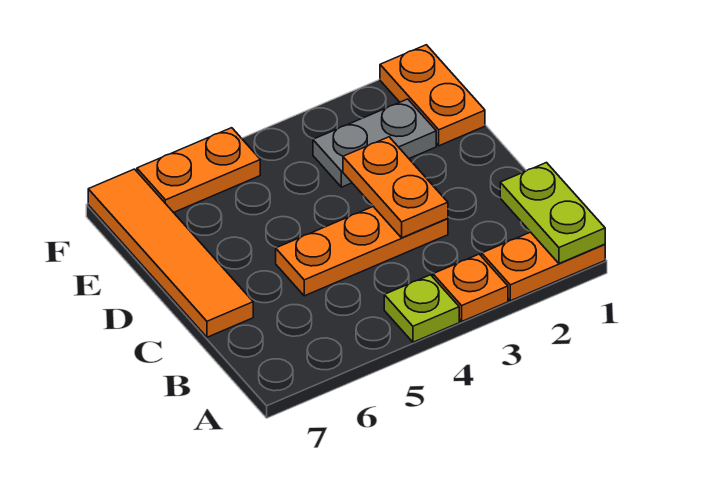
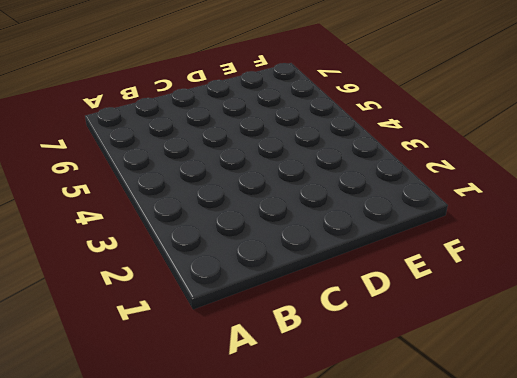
none -> orange 1x2 plate [482,232,605,301]
none -> orange 1x1 plate [433,254,508,321]

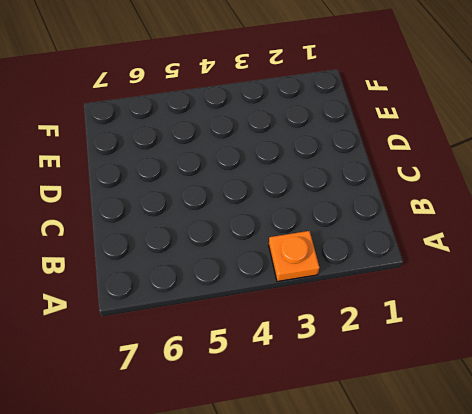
none -> orange 1x2 plate [482,232,605,301]
none -> lime 1x1 plate [384,275,459,342]

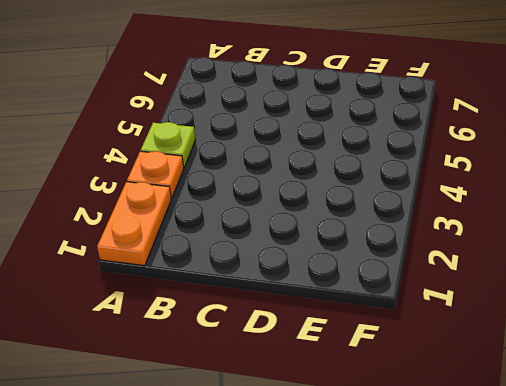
none -> orange 1x3 plate [276,207,448,296]
none -> orange 1x4 tile [88,169,253,337]

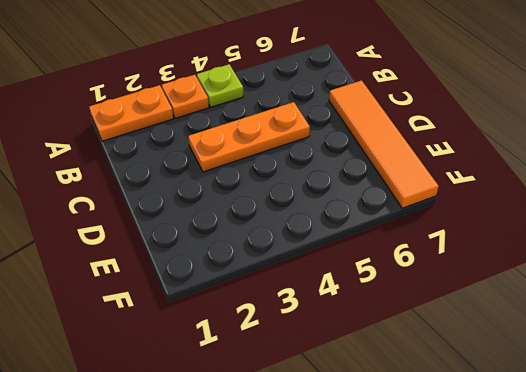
none -> orange 1x2 plate [380,45,485,146]
none -> grey 1x2 plate [313,99,436,187]

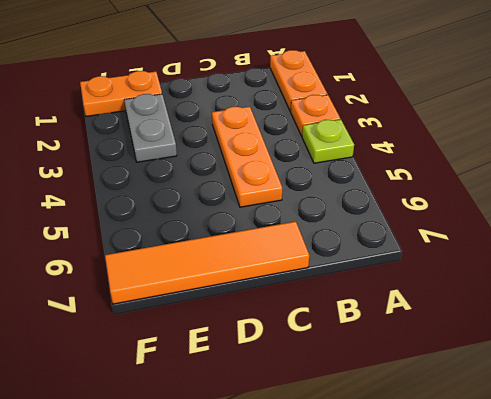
none -> orange 1x2 plate [137,128,260,213]
none -> lime 1x2 plate [500,163,605,263]

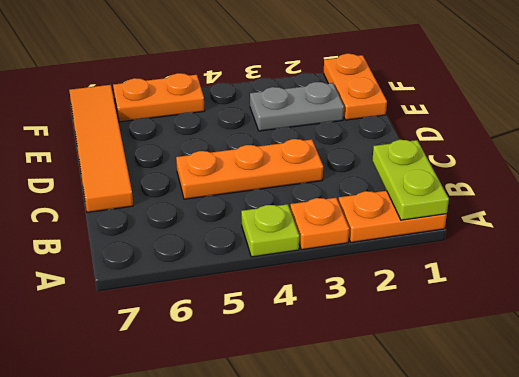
none -> orange 1x2 plate [343,137,448,238]

